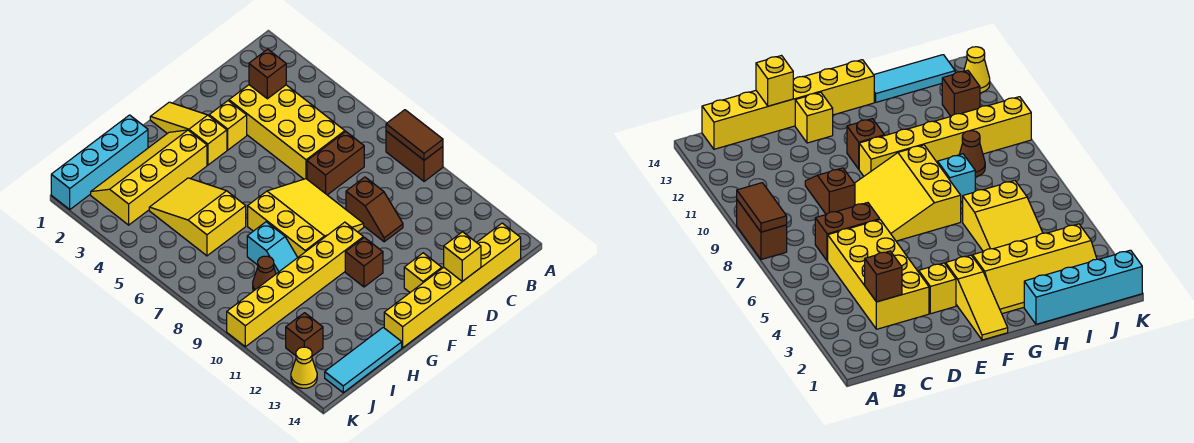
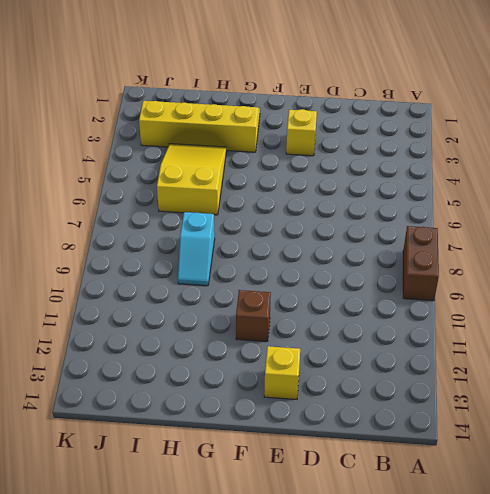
none -> yellow 1x6 brick [384,223,521,348]
none -> yellow 2x4 brick [229,85,345,179]
none -> brown 1x2 brick [307,132,364,195]

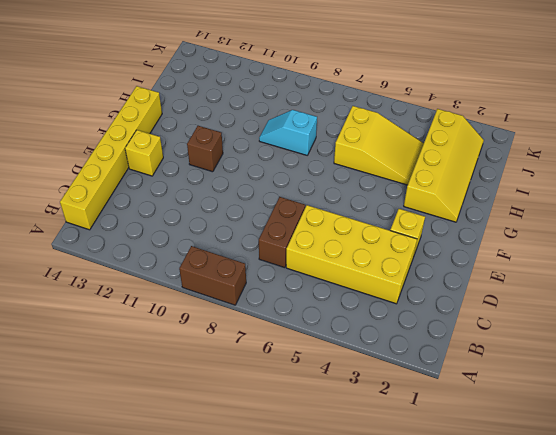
none -> brown 1x2 slope [346,177,403,242]
none -> yellow 3x3 slope [248,179,364,257]
none -> yellow 1x3 slope [150,102,227,165]

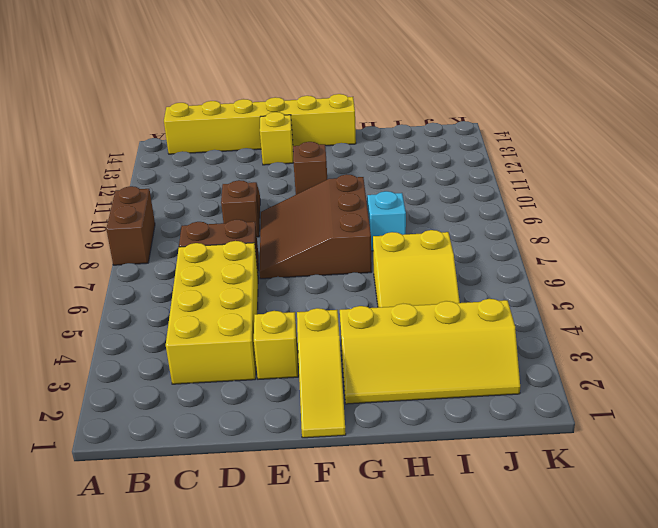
brown 3x3 slope [259,174,372,279] -> yellow 3x3 slope [248,179,364,257]
none -> yellow 1x6 brick [227,222,363,347]
none -> cyan 1x4 brick [51,115,148,209]
none -> cyan 1x3 tile [325,327,402,393]

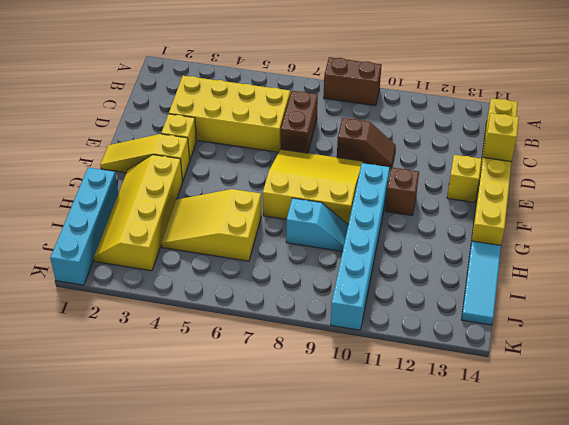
cyan 1x6 brick [331,163,390,330] -> yellow 1x6 brick [227,222,363,347]
none -> brown 1x1 cone [253,256,276,291]
none -> brown 1x1 brick [286,313,323,356]
none -> yellow 1x1 cone [291,347,317,388]

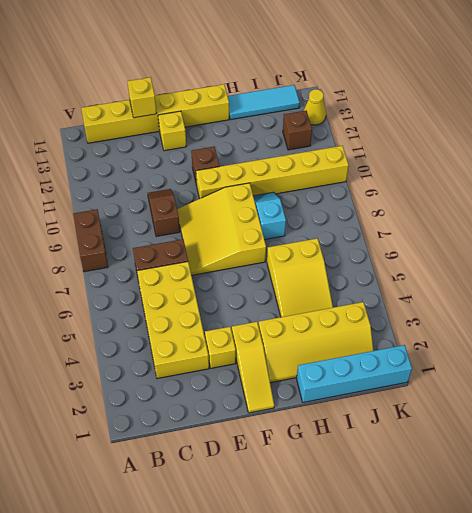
none -> brown 1x1 cone [253,256,276,291]
none -> brown 1x2 tile [386,110,443,160]
none -> brown 1x1 brick [249,49,286,99]

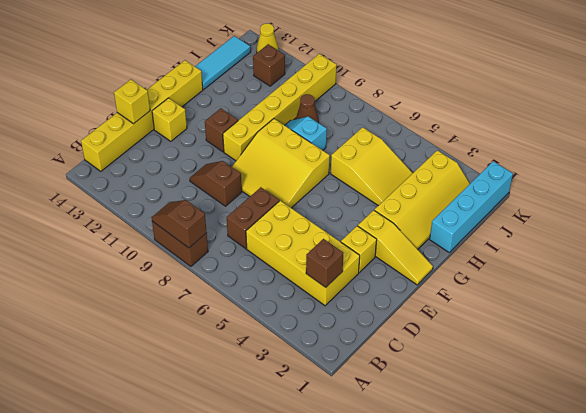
brown 1x2 slope [152,200,207,248] -> brown 1x2 tile [386,110,443,160]

